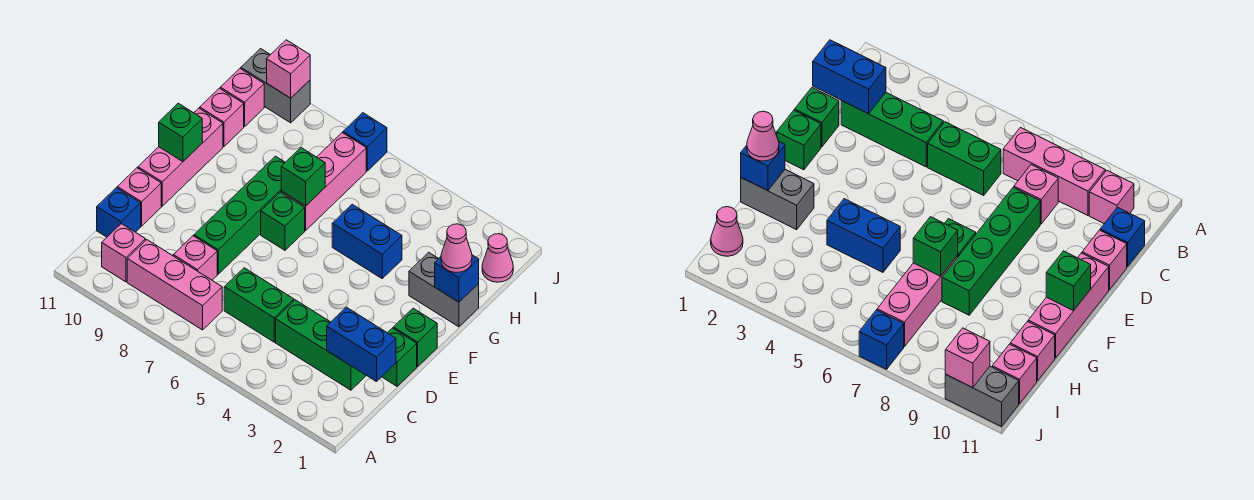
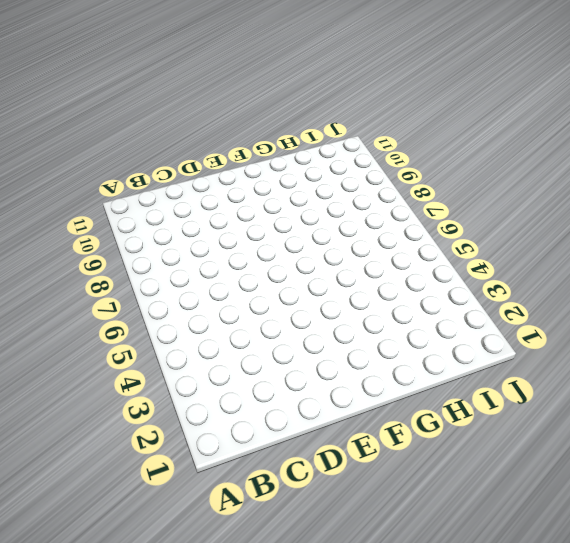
none -> pink 1x3 brick [127,240,222,330]
none -> pink 1x1 brick [102,224,146,282]
none -> green 1x3 brick [276,300,366,390]

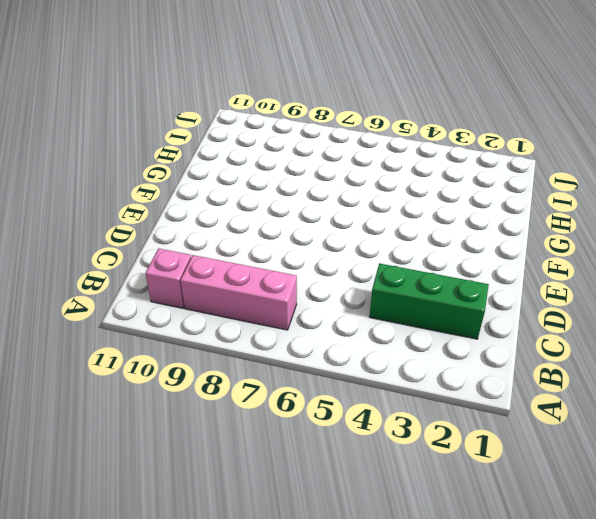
none -> green 1x2 brick [224,268,294,342]
none -> pink 1x1 brick [173,236,217,280]
none -> blue 1x1 brick [97,188,141,237]

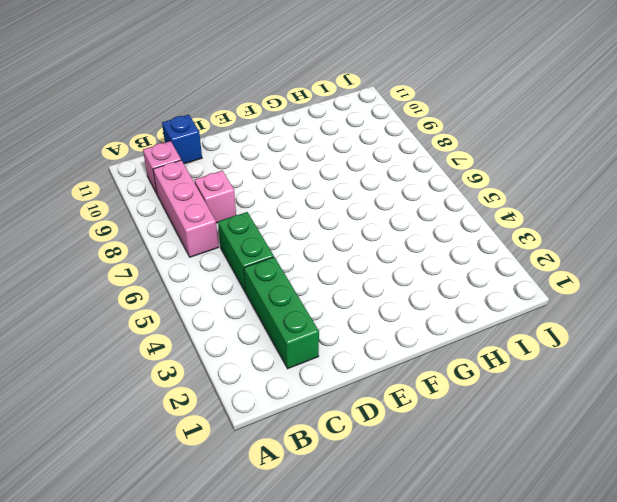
none -> green 1x1 brick [382,328,417,386]
none -> green 1x4 brick [194,156,285,274]
none -> pink 1x1 brick [117,168,161,226]

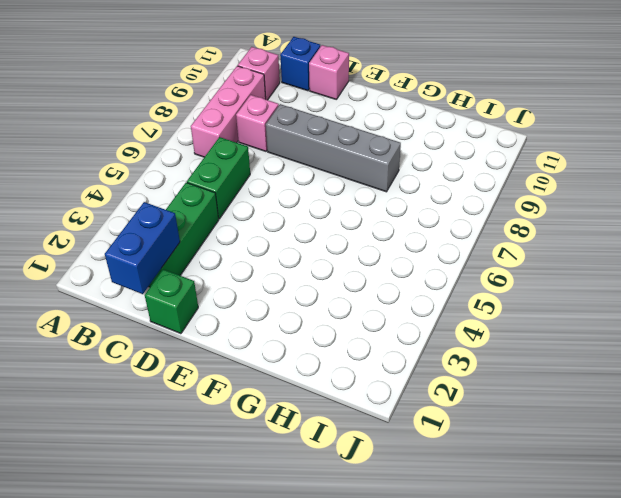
grey 1x4 brick [266,104,401,192] -> green 1x4 brick [194,156,285,274]
none -> green 1x1 brick [393,308,437,366]
none -> pink 1x3 brick [138,108,223,206]
none -> green 1x1 brick [261,192,305,250]

